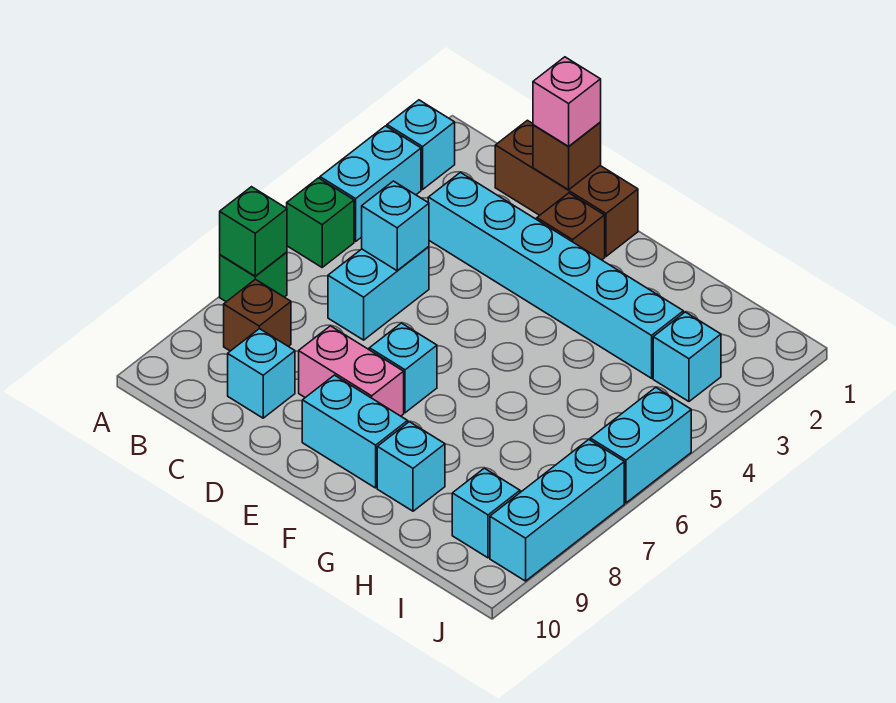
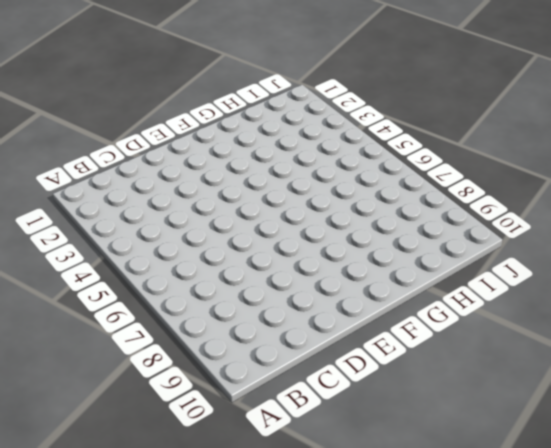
none -> cyan 1x1 brick [387,100,455,189]
none -> cyan 1x2 brick [320,126,421,241]
none -> green 1x1 brick [287,178,354,267]

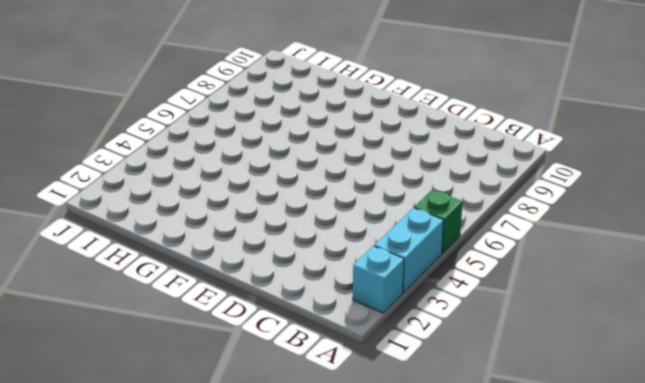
none -> green 1x1 brick [220,252,287,302]
none -> brown 1x1 brick [224,279,291,351]
none -> brown 1x3 brick [495,120,638,256]

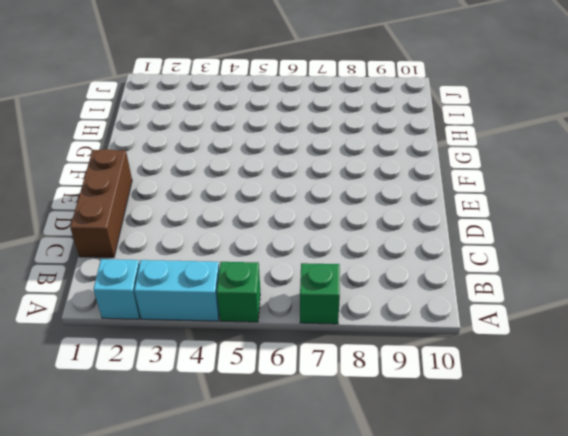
none -> brown 1x1 brick [224,279,291,351]
none -> cyan 1x6 brick [428,172,683,378]
none -> cyan 1x2 brick [328,247,429,340]

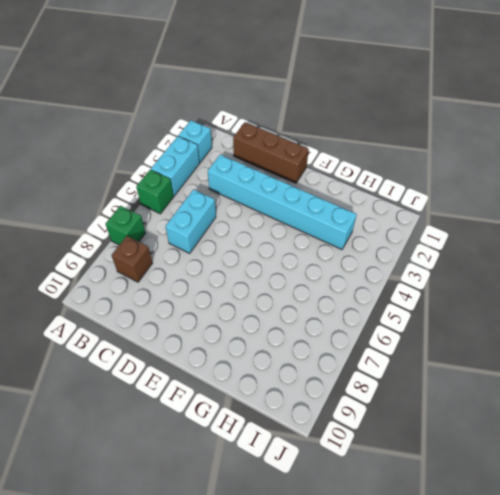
none -> cyan 1x1 brick [228,329,295,418]
none -> pink 1x2 brick [299,326,404,416]
none -> brown 1x1 brick [537,193,605,260]

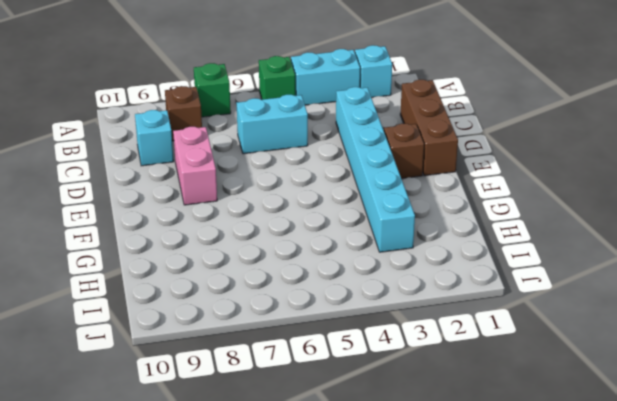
none -> cyan 1x1 brick [369,323,437,413]
none -> cyan 1x2 brick [302,375,408,488]
none -> cyan 1x1 brick [377,422,445,511]

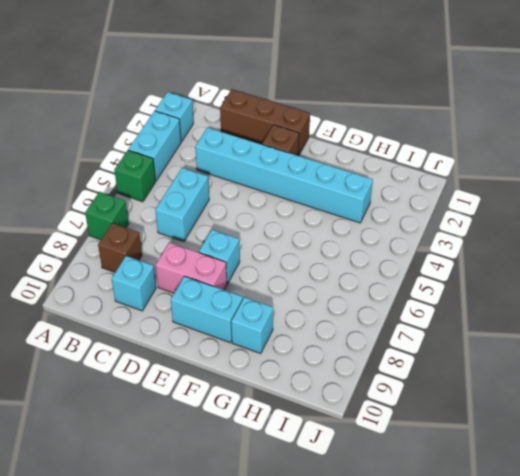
none -> cyan 1x1 brick [653,312,721,401]
none -> cyan 1x1 brick [452,468,520,558]
none -> cyan 1x2 brick [590,387,691,503]

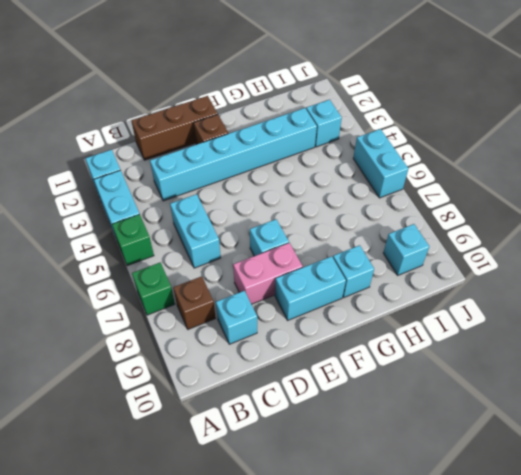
none -> cyan 1x3 brick [490,440,624,581]
none -> green 1x1 brick [220,187,287,276]
none -> cyan 1x1 brick [362,181,429,271]

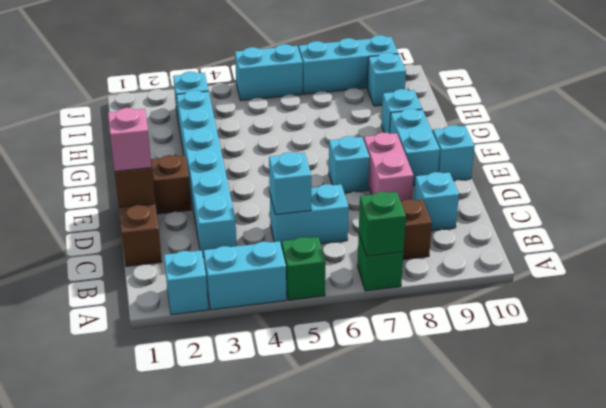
cyan 1x1 brick [433,125,475,181] -> none

